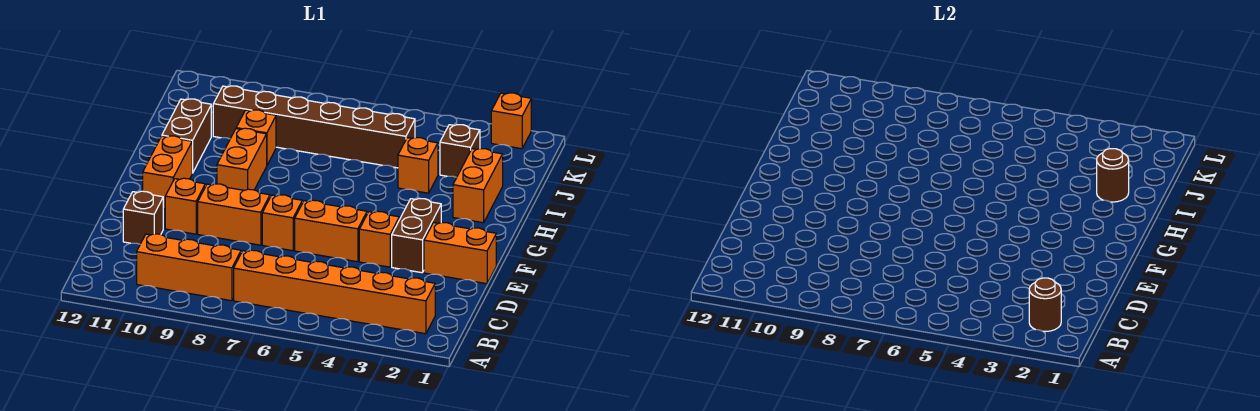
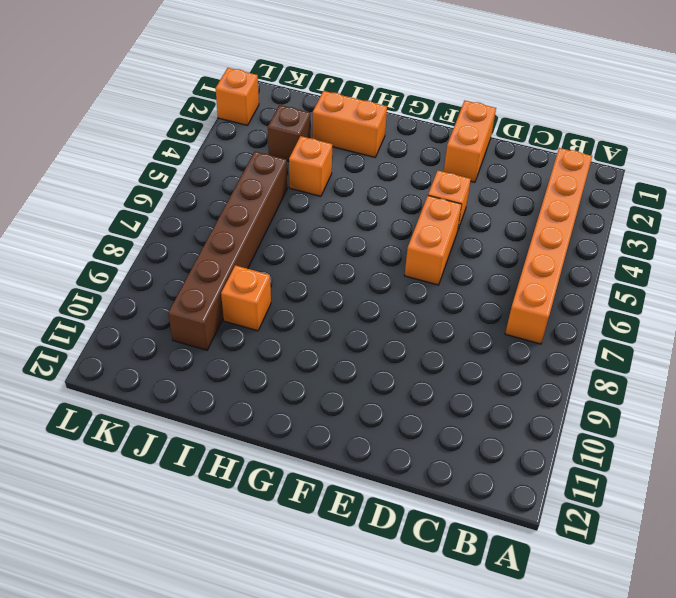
none -> orange 1x3 brick [137,234,241,301]
none -> brown 1x1 brick [123,191,163,244]
none -> brown 1x2 brick [392,198,441,273]

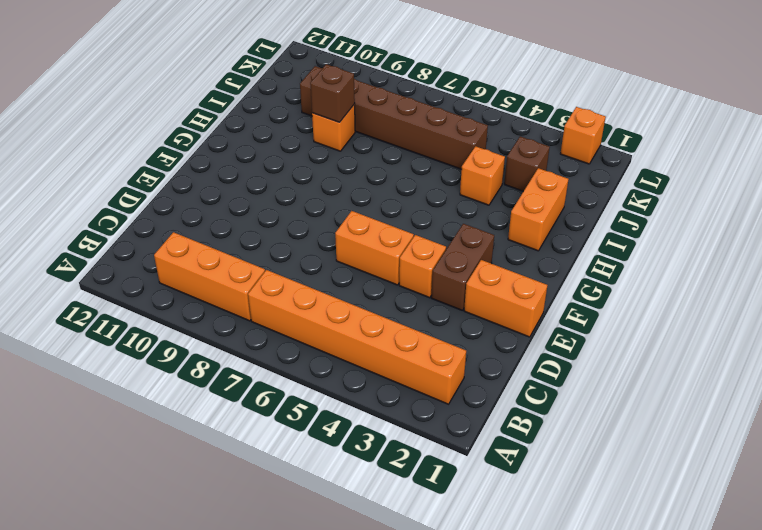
brown 1x1 brick [310,64,355,122] -> brown 1x1 brick moved to [123,191,163,244]
none -> orange 1x1 brick [262,195,302,251]
none -> orange 1x2 brick [198,184,270,245]
none -> orange 1x1 brick [165,178,205,234]

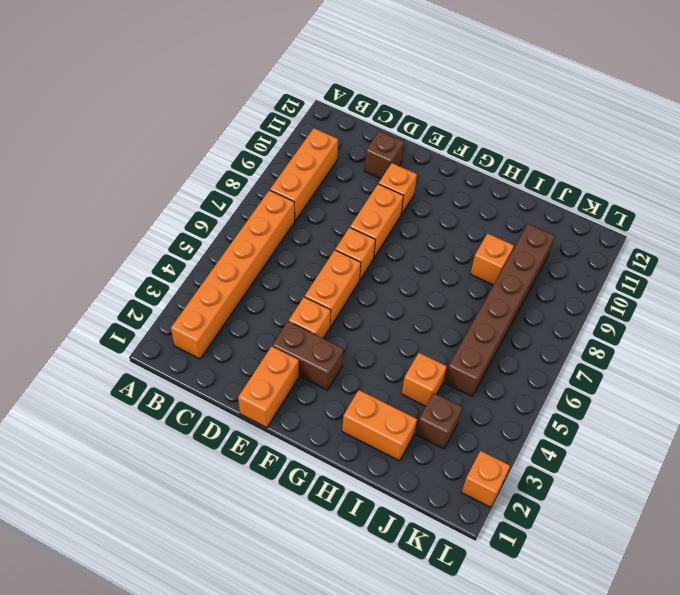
none -> orange 1x2 brick [143,136,192,209]
none -> orange 1x2 brick [217,128,267,190]
none -> brown 1x2 brick [162,99,211,173]

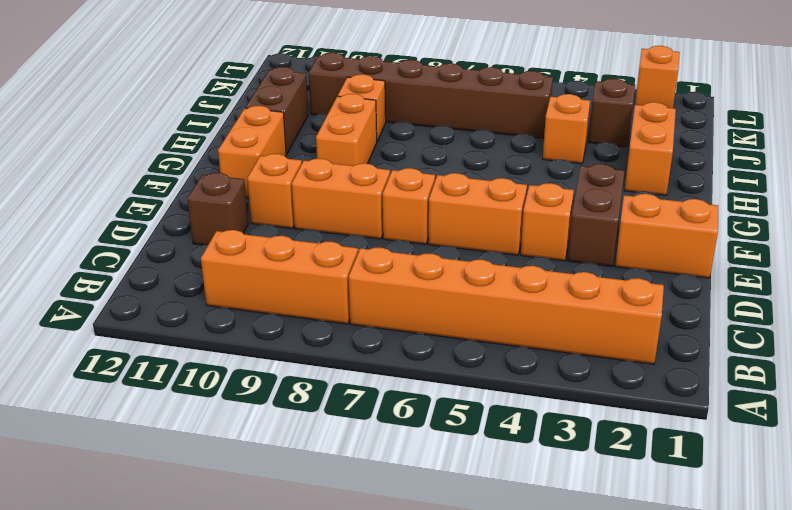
none -> brown 1x1 round brick [1029,278,1061,332]
none -> brown 1x1 round brick [1097,149,1129,202]

